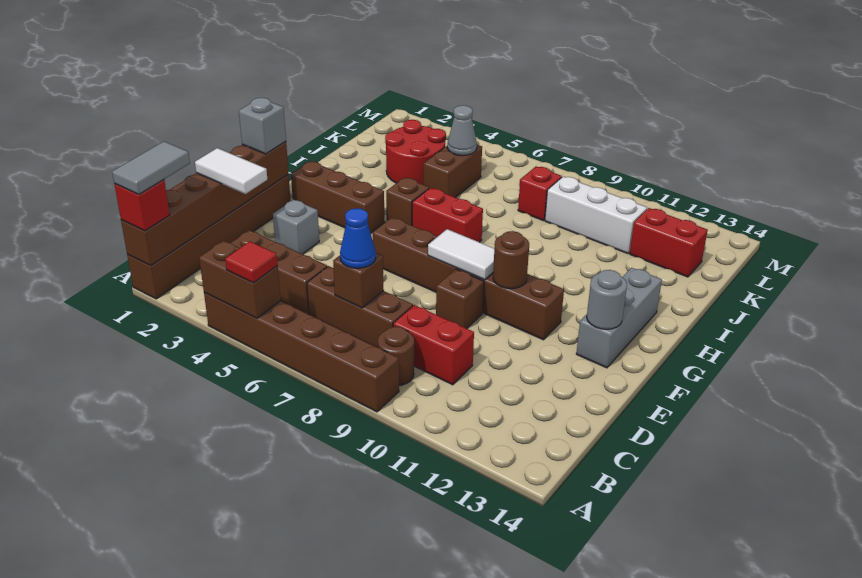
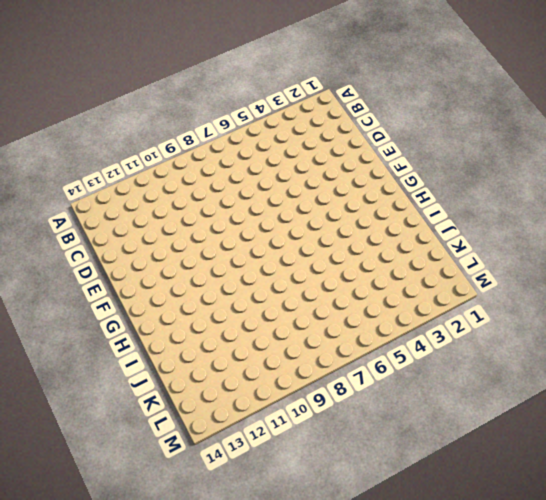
none -> brown 1x6 brick [127,175,291,299]
none -> brown 1x6 brick [204,293,399,412]
none -> brown 1x1 round brick [378,327,414,385]
none -> brown 1x3 brick [231,230,327,314]

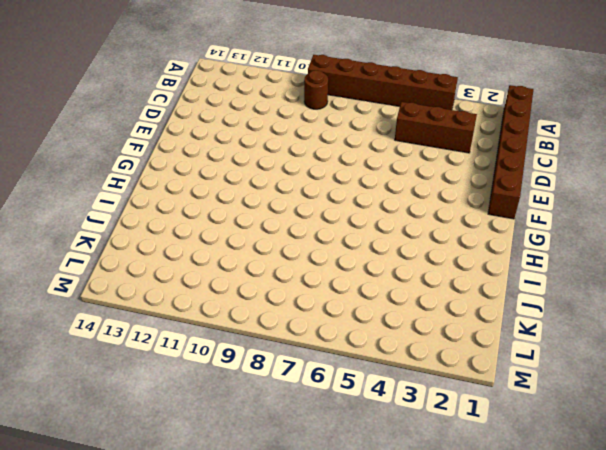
none -> brown 1x3 brick [307,266,413,347]
none -> red 1x2 brick [393,305,474,385]
none -> grey 1x1 brick [273,200,319,254]
none -> brown 1x1 brick [436,269,484,328]

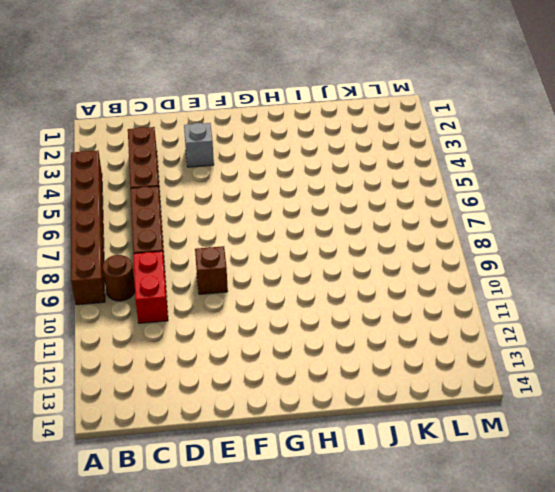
none -> brown 1x6 brick [127,175,291,299]
none -> brown 1x6 brick [372,218,564,340]
none -> grey 1x3 brick [576,268,662,368]
none -> brown 1x3 brick [291,161,385,233]

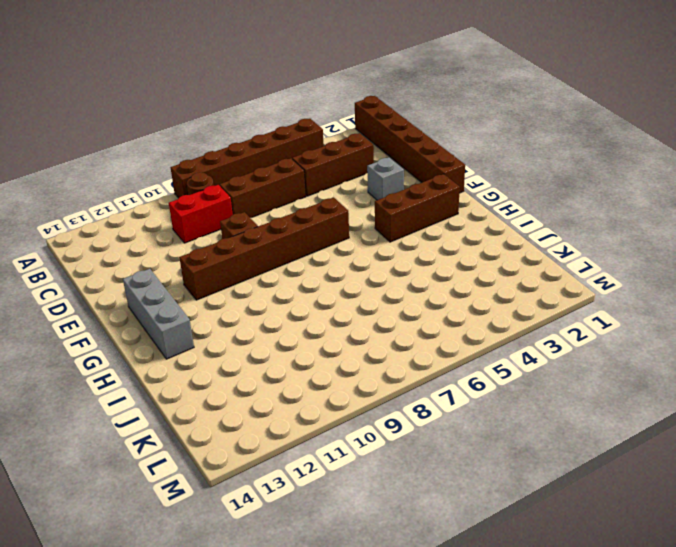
none -> brown 1x1 brick [386,178,429,225]
none -> red 1x2 brick [412,188,483,242]
none -> red 2x2 round brick [385,120,446,185]
none -> brown 1x2 brick [424,145,482,198]

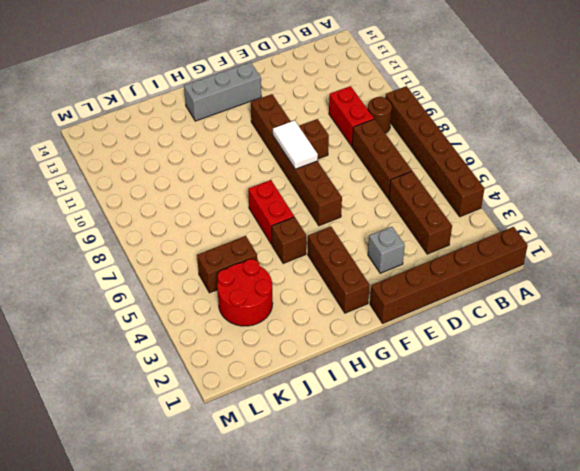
none -> red 1x1 brick [518,167,562,221]
none -> white 1x3 brick [545,176,647,254]
none -> red 1x2 brick [630,208,708,277]
none -> brown 1x6 brick [121,142,289,266]

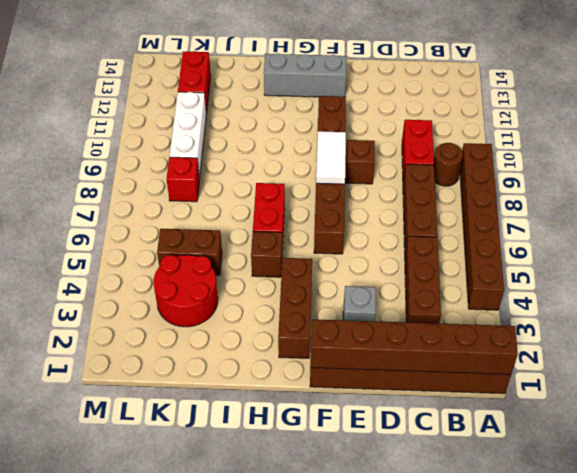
none -> brown 1x2 brick [199,241,281,318]
none -> brown 1x1 brick [333,253,384,308]
none -> brown 1x1 round brick [493,231,529,289]
none -> grey 1x1 round brick [587,270,627,329]

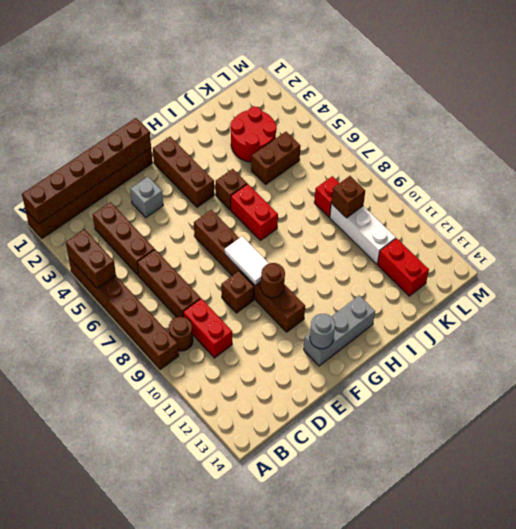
brown 1x1 brick [331,176,365,218] -> brown 1x1 brick moved to [333,253,384,308]
none -> grey 1x1 cone [447,105,477,156]
none -> red 1x1 brick [114,180,170,231]
none -> red 1x1 tile [225,241,278,283]
none -> blue 1x1 cone [340,208,376,268]

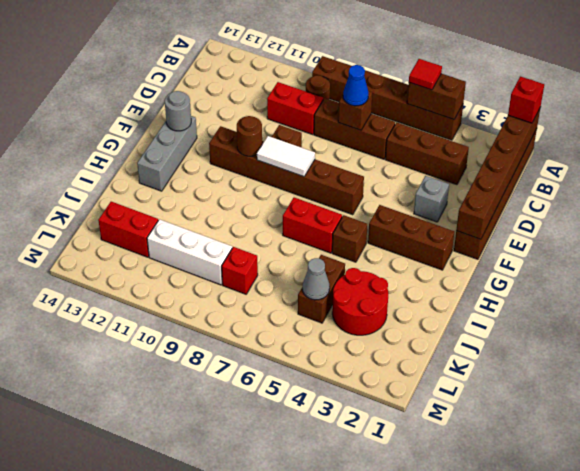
none -> white 1x2 tile [195,148,267,194]
none -> grey 1x1 brick [239,98,286,154]
none -> grey 1x2 tile [112,141,190,194]

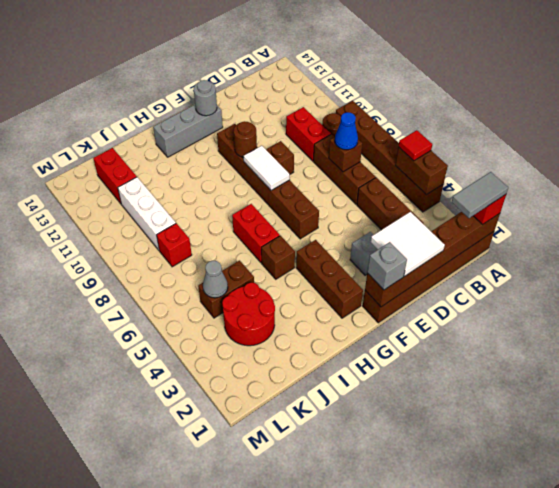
white 2x2 tile [371,212,445,276] -> white 1x2 tile [195,148,267,194]

